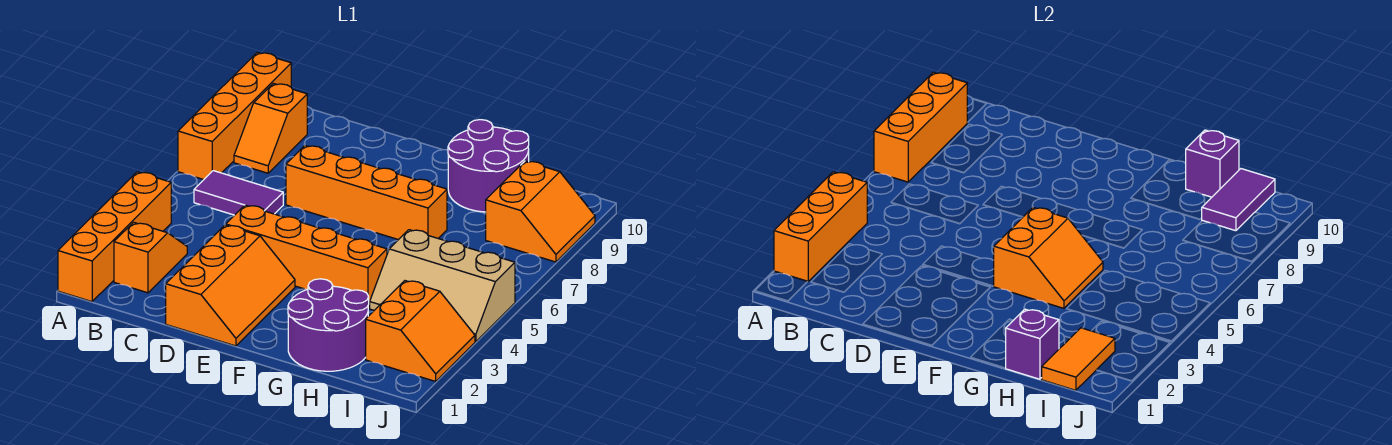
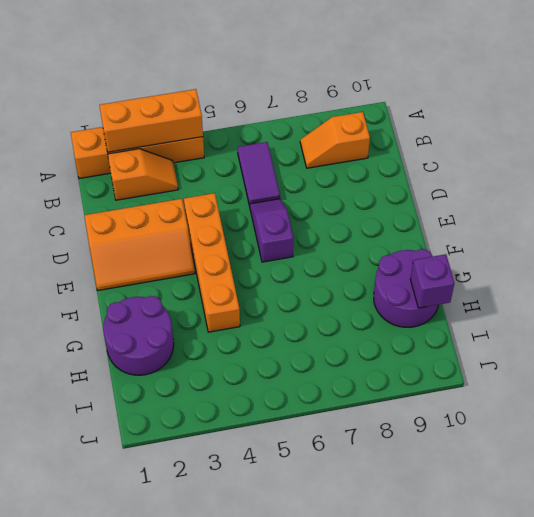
purple 1x2 slope [250,199,294,262] -> none
none -> orange 1x4 brick [178,52,291,180]
none -> orange 1x4 brick [286,145,447,240]
none -> tan 2x3 slope [370,230,515,342]

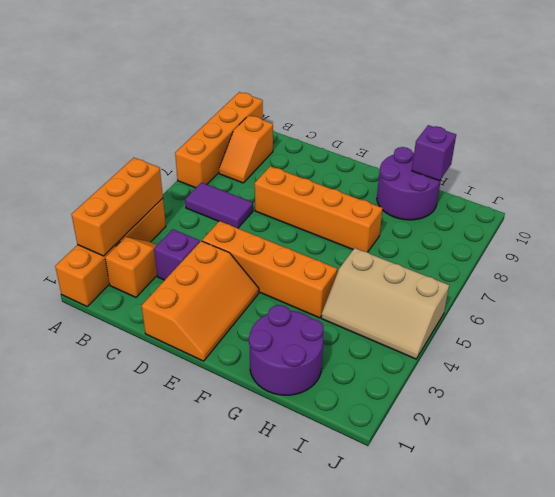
purple 1x1 brick [154,229,200,280] -> purple 1x1 brick moved to [1006,309,1059,379]
none -> orange 2x2 slope [366,281,475,381]
none -> orange 2x2 slope [486,161,595,262]
none -> orange 1x3 brick [874,72,967,182]

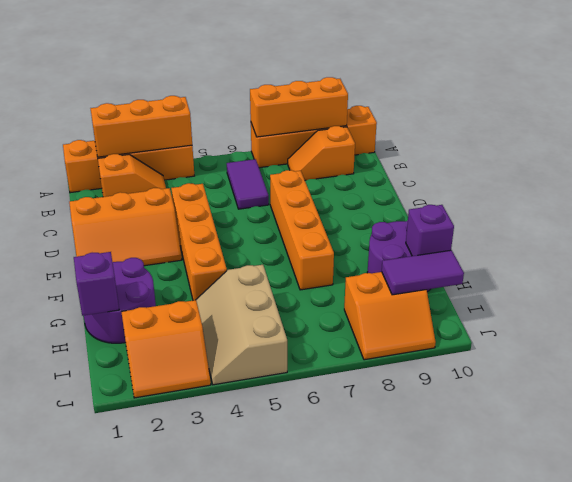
none -> orange 2x2 slope [994,208,1103,308]
none -> orange 1x2 tile [1042,328,1115,390]

